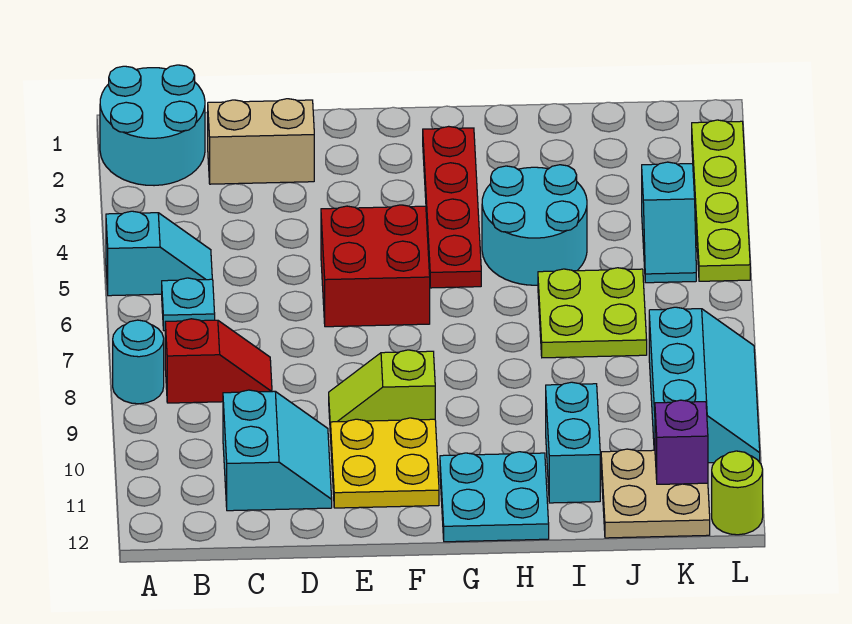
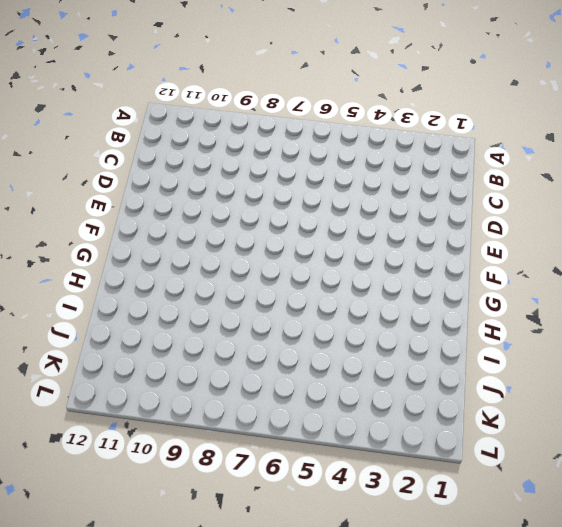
none -> cyan 2x2 round brick [100,65,205,186]
none -> cyan 1x2 slope [106,211,212,296]
none -> cyan 1x1 round brick [113,320,164,404]

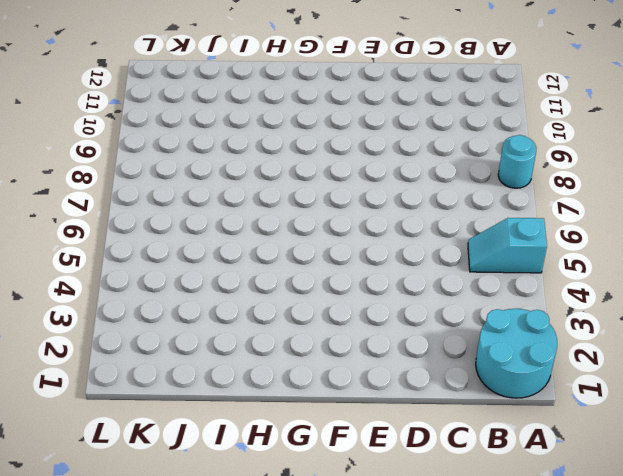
none -> cyan 1x1 plate [162,278,215,331]
none -> red 1x2 slope [165,319,272,403]
none -> tan 1x2 brick [208,99,314,184]

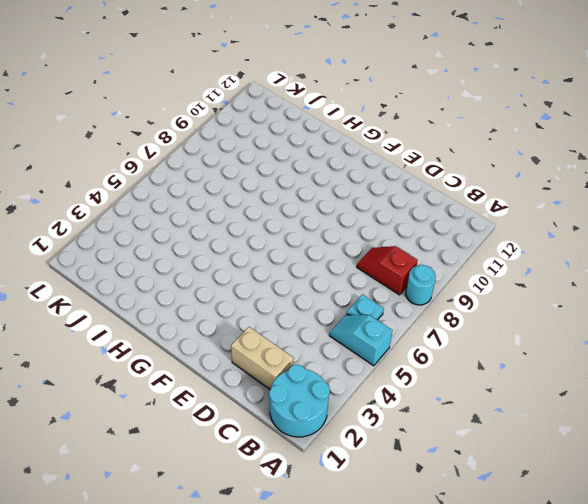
none -> cyan 2x2 slope [223,390,332,511]
none -> red 2x2 brick [321,205,430,327]
none -> lime 1x2 slope [329,350,435,422]

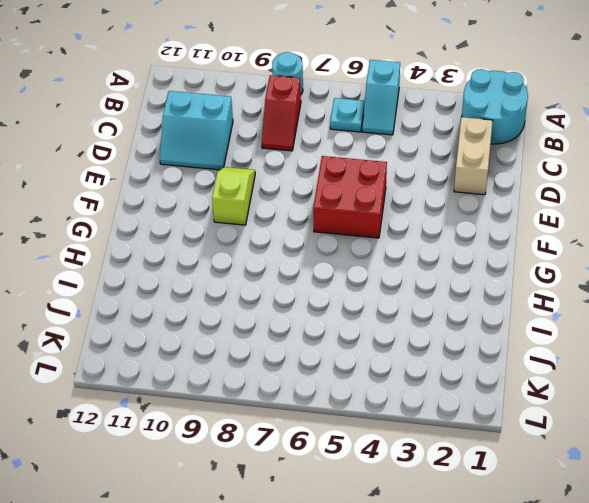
none -> yellow 2x2 plate [330,418,439,508]
none -> red 1x4 plate [423,126,481,288]
none -> cyan 2x2 plate [440,452,549,542]

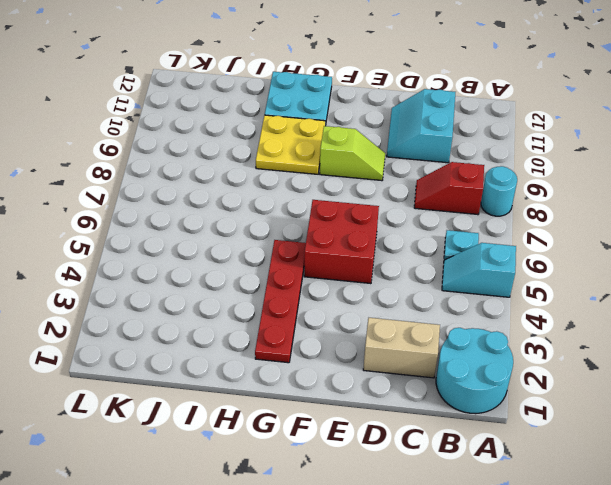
yellow 2x2 plate [256,115,325,174] -> yellow 2x2 plate moved to [330,418,439,508]
none -> cyan 2x2 round brick [482,165,587,285]
none -> lime 2x2 plate [538,268,647,358]
none -> cyan 1x2 brick [546,382,600,503]

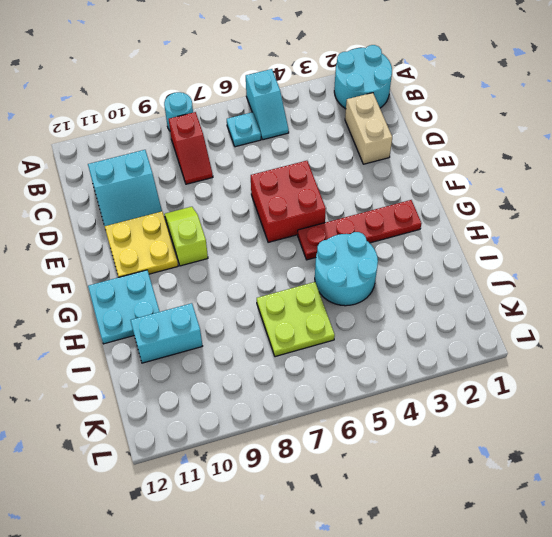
none -> tan 2x2 plate [601,449,710,538]
none -> cyan 1x2 slope [642,162,696,283]
none -> cyan 2x3 slope [649,307,760,463]

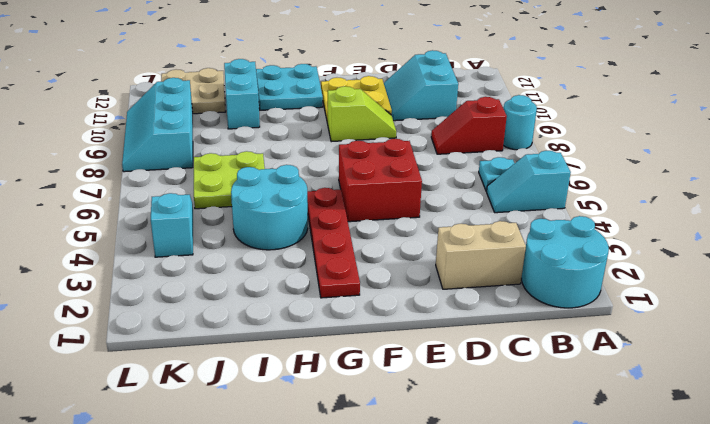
none -> lime 1x4 plate [692,120,750,281]
none -> lime 1x1 round brick [712,451,763,535]
none -> purple 1x1 brick [655,400,708,484]

